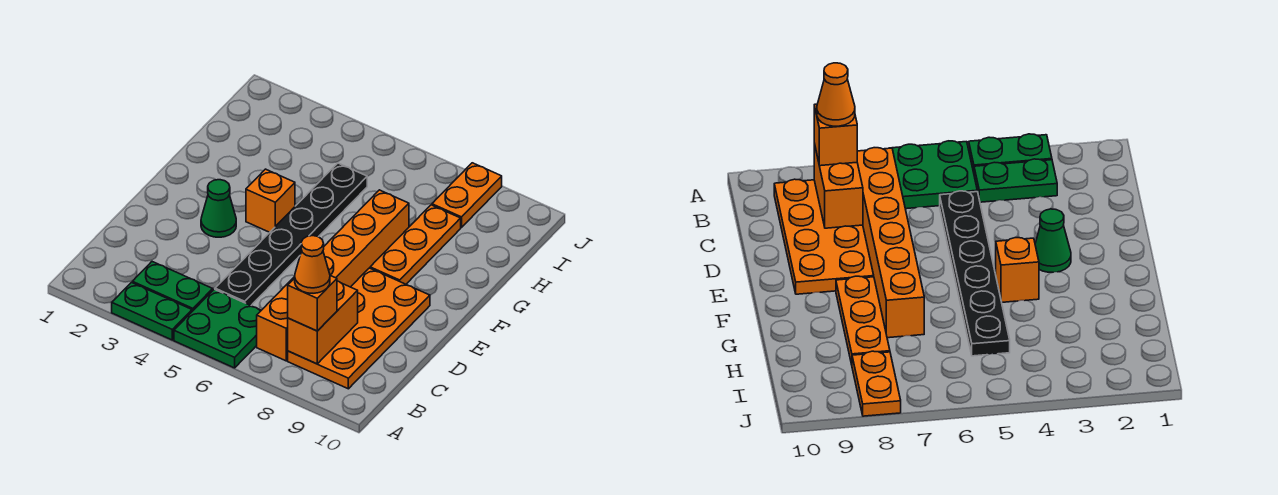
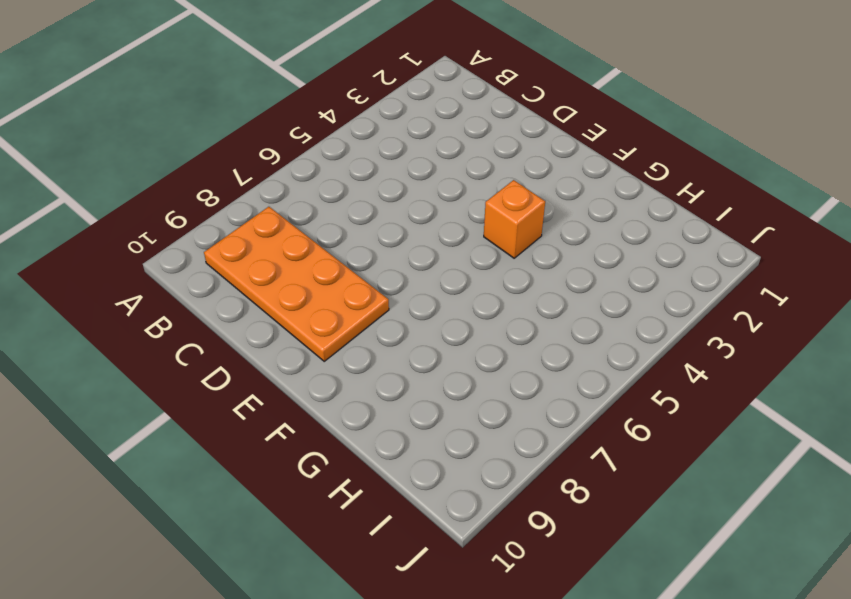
none -> green 1x2 plate [112,283,192,340]
none -> green 2x2 plate [174,289,261,368]
none -> green 1x2 plate [132,262,213,311]

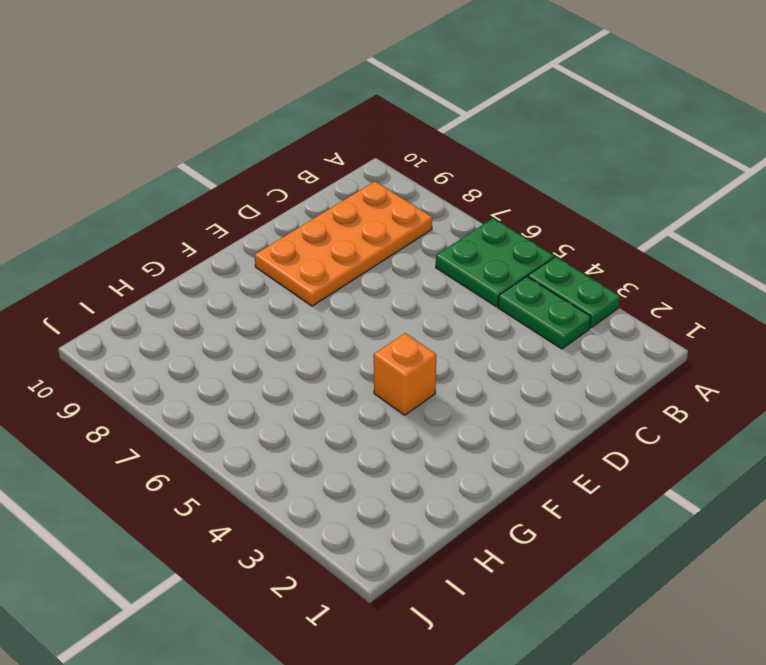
none -> orange 1x6 brick [257,190,409,361]
none -> black 1x6 plate [215,163,367,306]
none -> green 1x1 cone [201,180,236,237]

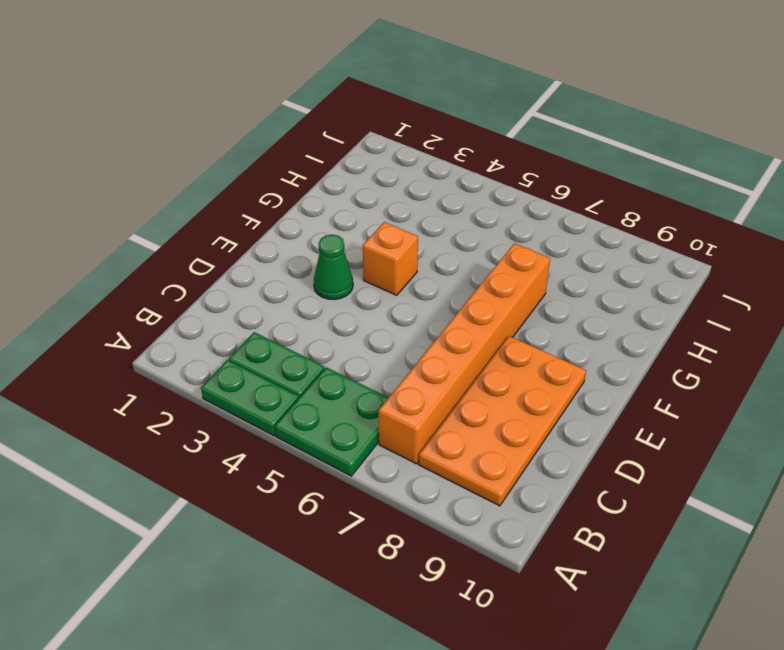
none -> black 1x6 plate [215,163,367,306]
none -> orange 1x3 plate [370,205,461,284]
none -> orange 1x2 plate [432,163,502,228]

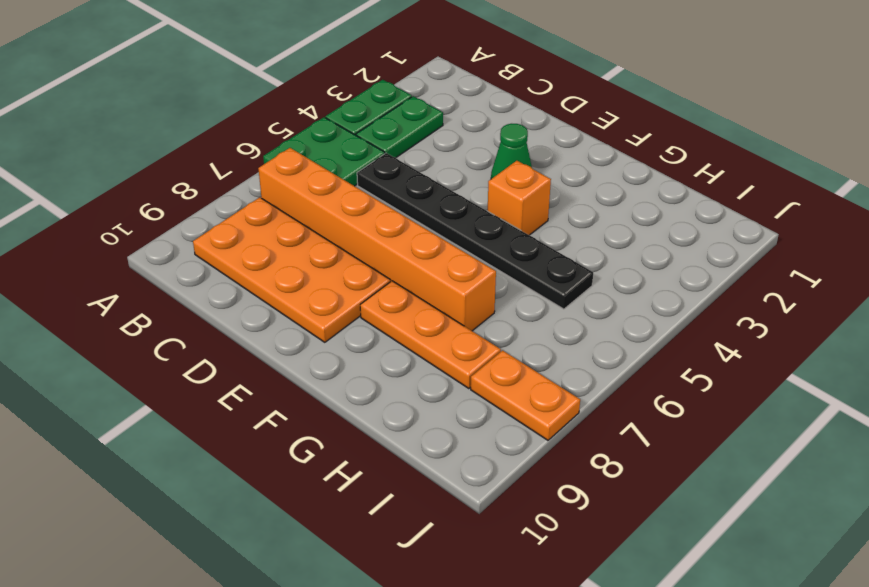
none -> orange 1x2 brick [288,281,358,364]
none -> orange 1x1 brick [288,276,337,331]
none -> orange 1x1 cone [295,236,330,293]

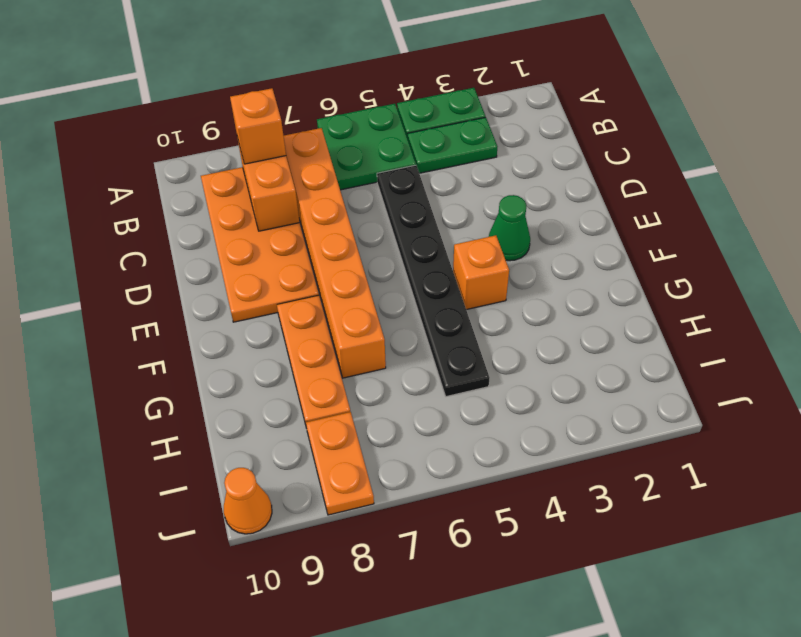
orange 1x1 cone [224,468,272,534] -> orange 1x1 cone moved to [295,236,330,293]

